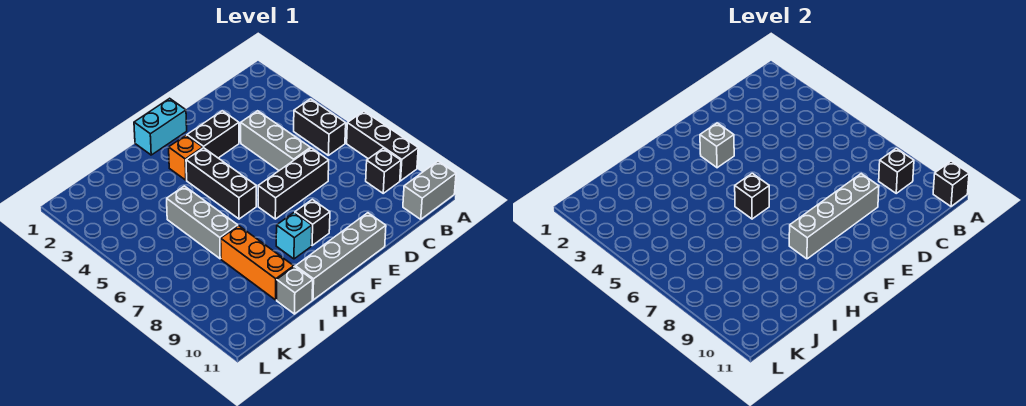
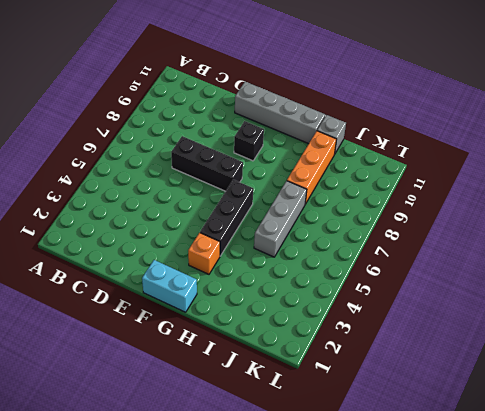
none -> black 1x3 brick [347,111,418,181]
none -> grey 1x2 brick [403,161,456,219]
none -> black 1x2 brick [294,99,346,155]

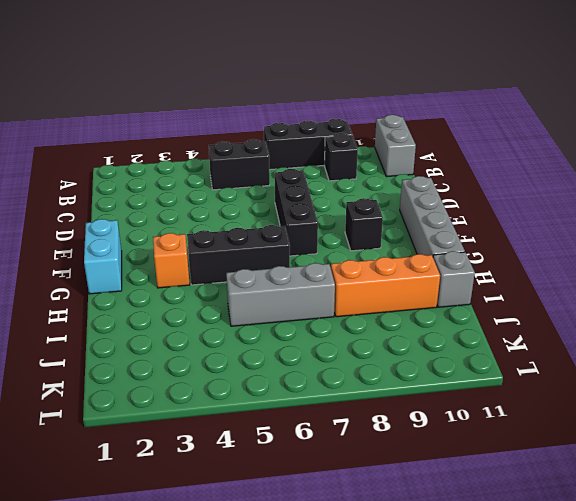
none -> grey 1x3 brick [241,111,311,170]
none -> black 1x2 brick [187,111,239,158]
none -> cyan 1x1 brick [276,213,312,259]

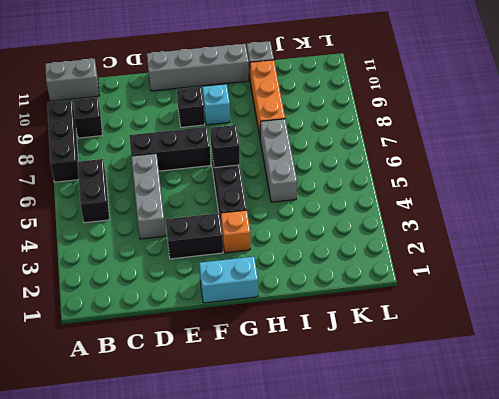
none -> black 1x1 brick [933,161,969,206]
none -> black 1x1 brick [879,148,914,193]
none -> grey 1x4 brick [789,174,879,259]

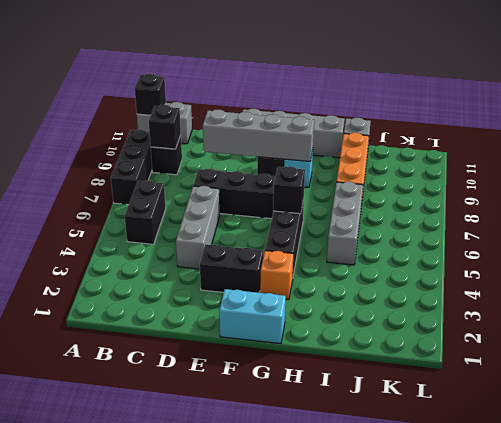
none -> grey 1x1 brick [700,123,734,168]

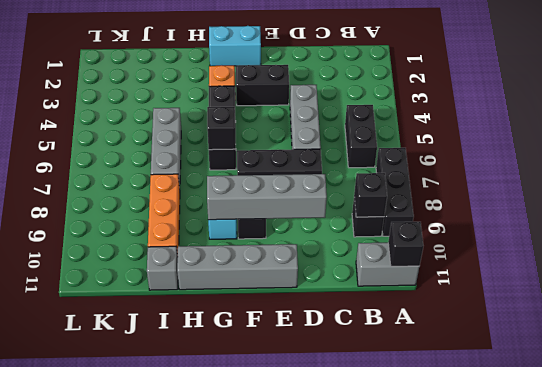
none -> grey 1x1 brick [700,123,734,168]

